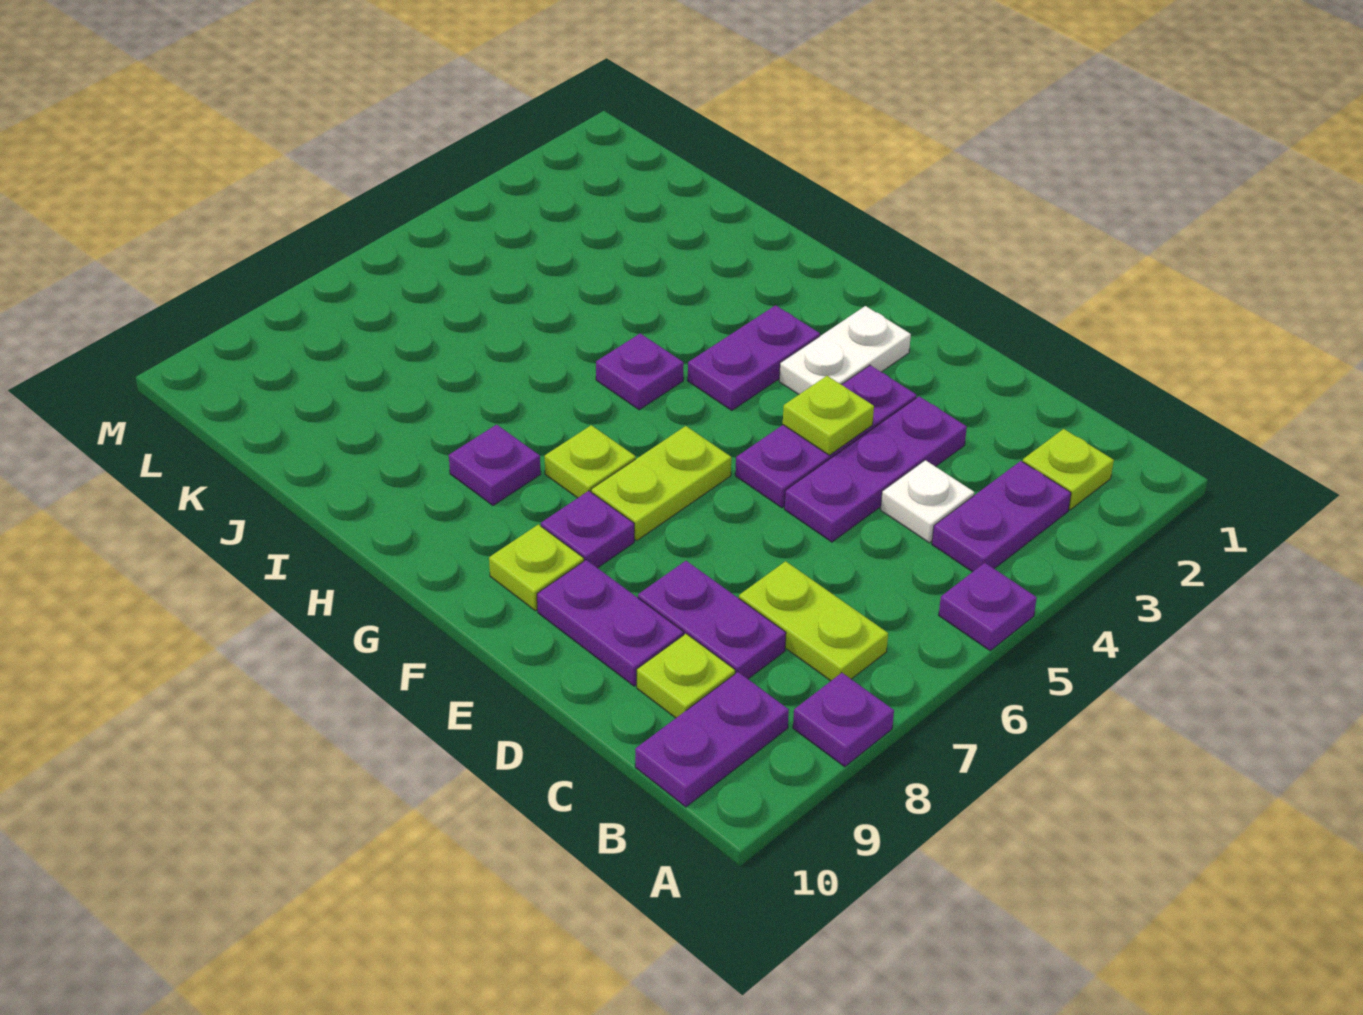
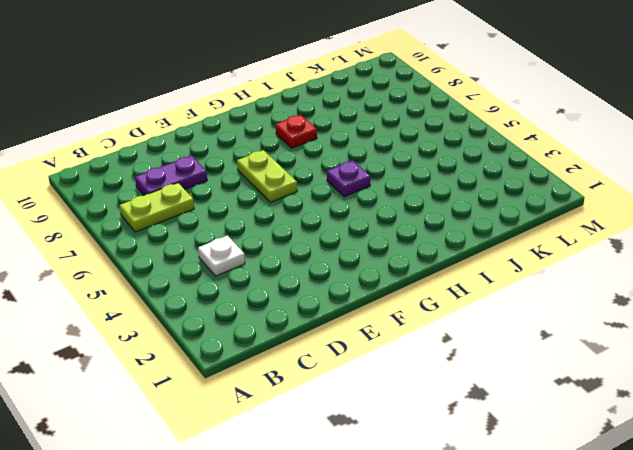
red 1x1 plate [276,115,317,148] -> purple 1x1 plate [449,425,541,505]
none -> purple 1x1 plate [939,563,1037,651]
none -> purple 1x1 plate [793,673,894,767]
none -> lime 1x1 plate [1023,429,1114,510]

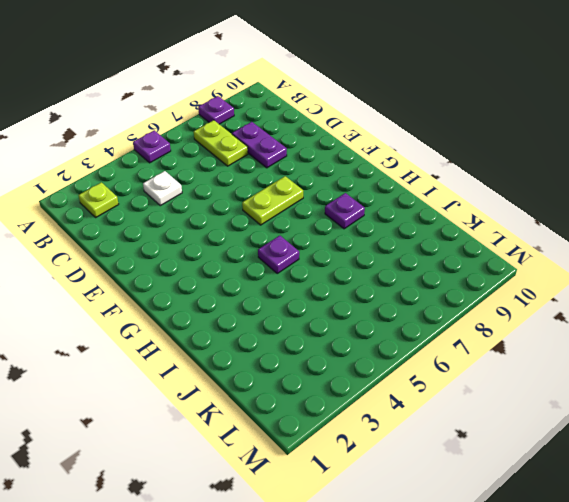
none -> purple 1x2 plate [932,461,1071,572]
none -> purple 1x2 plate [635,672,789,807]
none -> lime 1x1 plate [637,634,735,718]

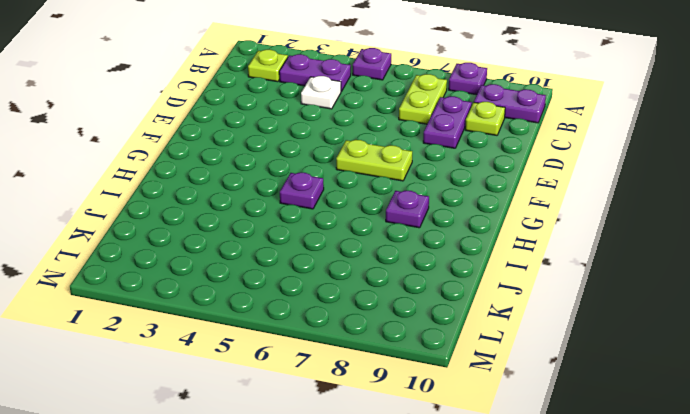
none -> purple 1x3 plate [784,396,967,542]
none -> purple 1x2 plate [537,560,684,686]
none -> purple 1x3 plate [735,365,917,508]

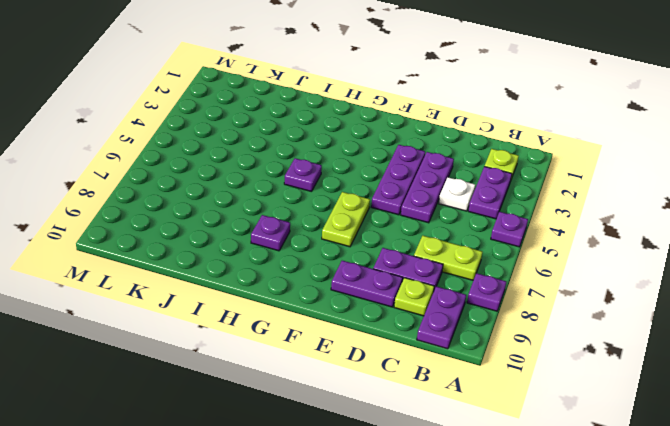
none -> white 1x2 plate [779,306,911,394]
none -> purple 1x1 plate [541,491,634,568]
none -> lime 1x1 plate [489,524,584,611]

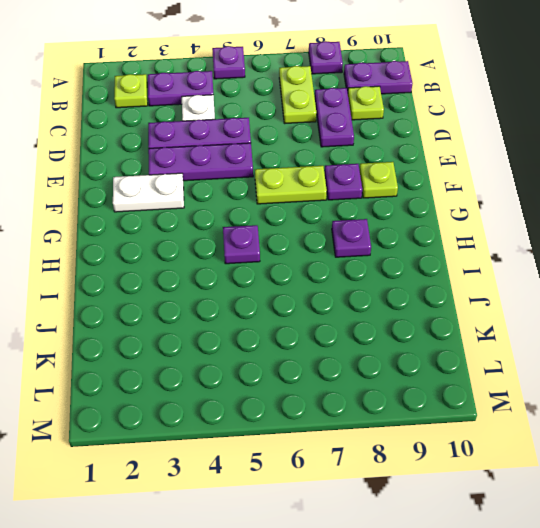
none -> purple 1x2 plate [537,560,684,686]
none -> purple 1x2 plate [688,305,820,410]
none -> lime 1x1 plate [545,425,636,498]

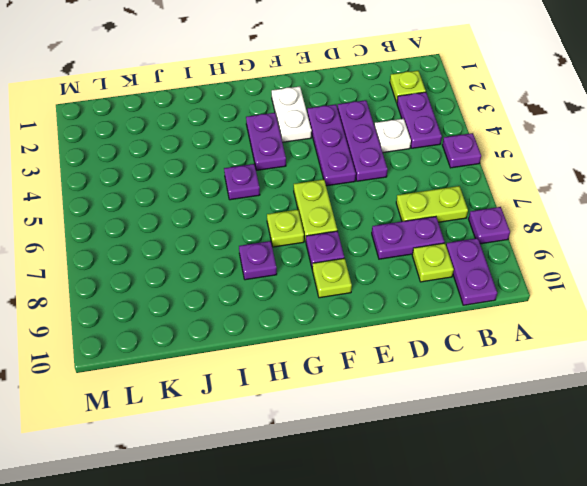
none -> purple 1x2 plate [537,560,684,686]
none -> lime 1x1 plate [783,376,874,455]

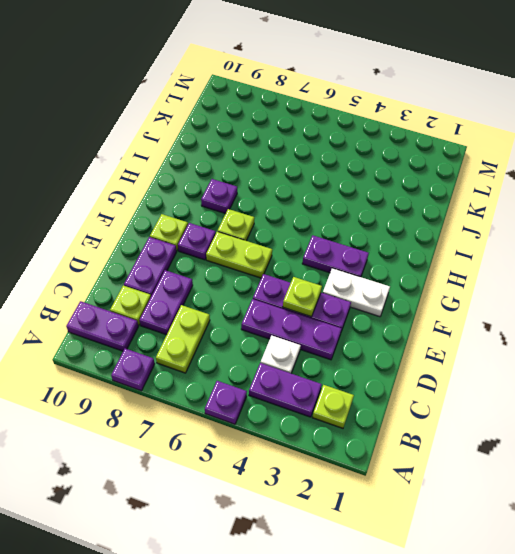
none -> purple 1x1 plate [596,333,684,410]

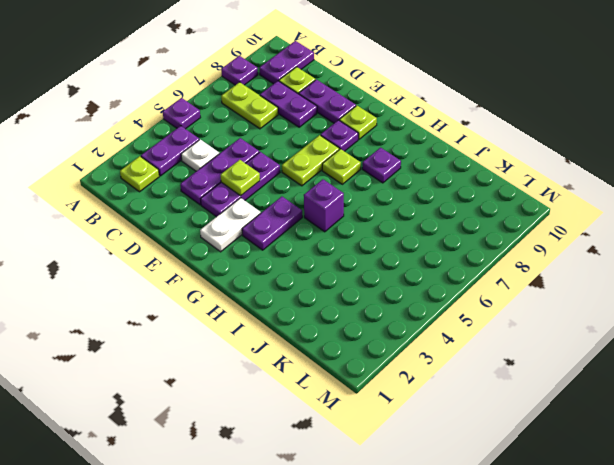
purple 1x1 brick [304,179,344,232] -> purple 1x1 plate [596,333,684,410]

